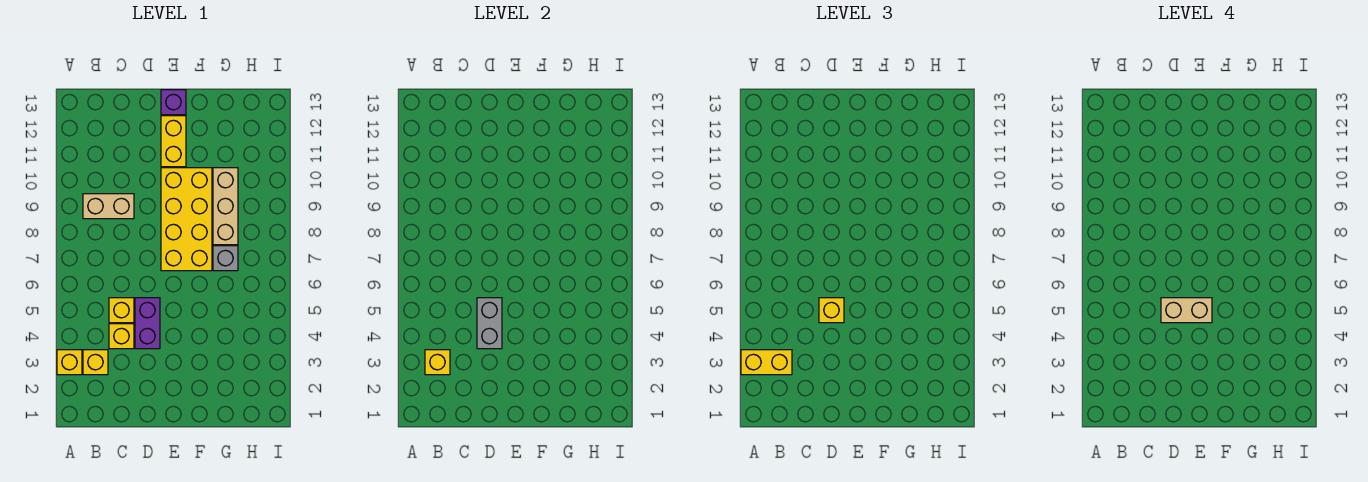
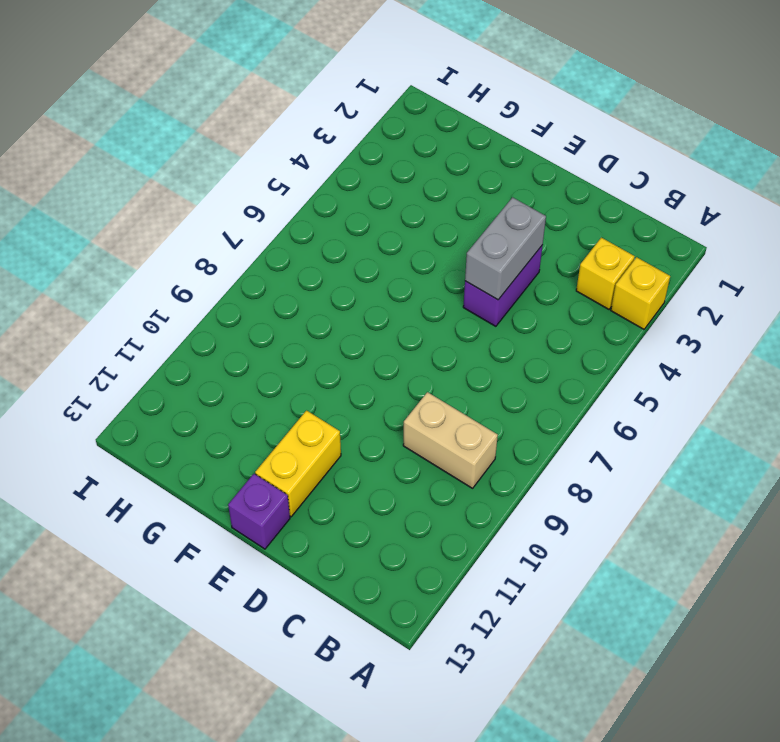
none -> yellow 1x1 brick [109,324,134,349]
none -> yellow 1x1 brick [109,298,134,323]
none -> yellow 2x4 brick [161,168,212,271]

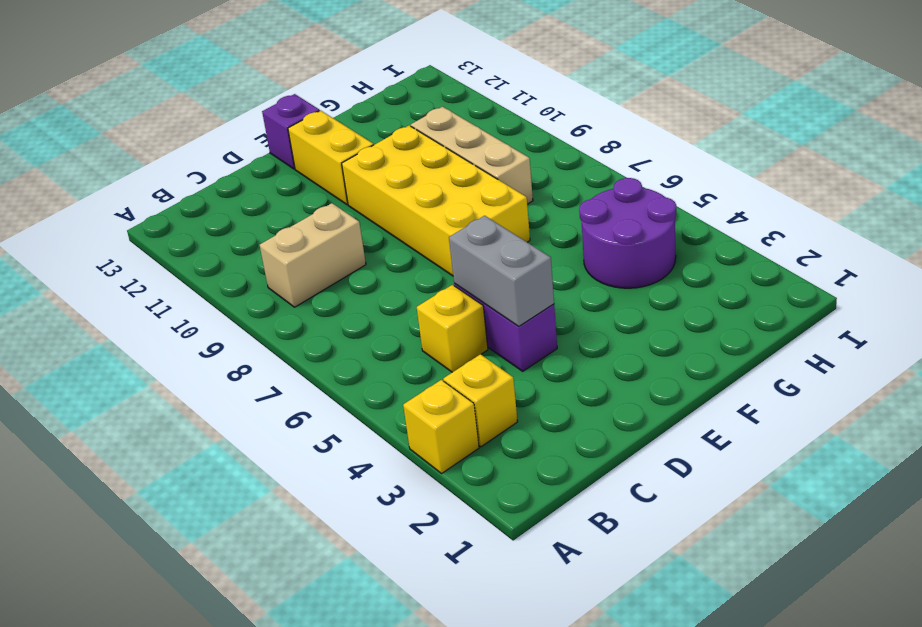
purple 2x2 round brick [579,178,676,288] -> none
none -> yellow 1x1 brick [109,324,134,349]
none -> grey 1x1 brick [213,246,238,271]
none -> yellow 1x1 brick [425,350,450,375]

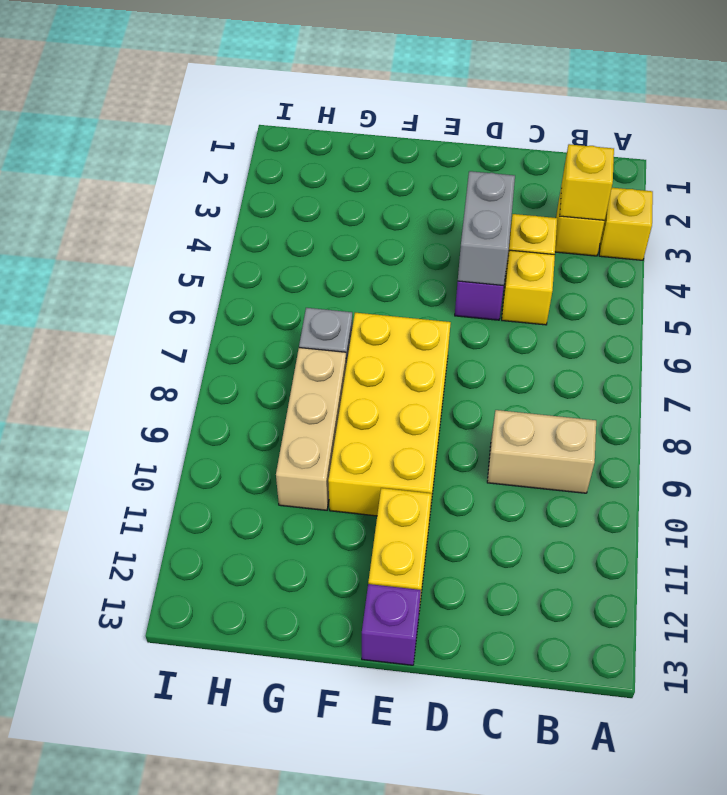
none -> yellow 1x2 brick [741,350,792,375]
none -> yellow 1x1 brick [819,298,844,323]
none -> tan 1x2 brick [1161,298,1212,323]

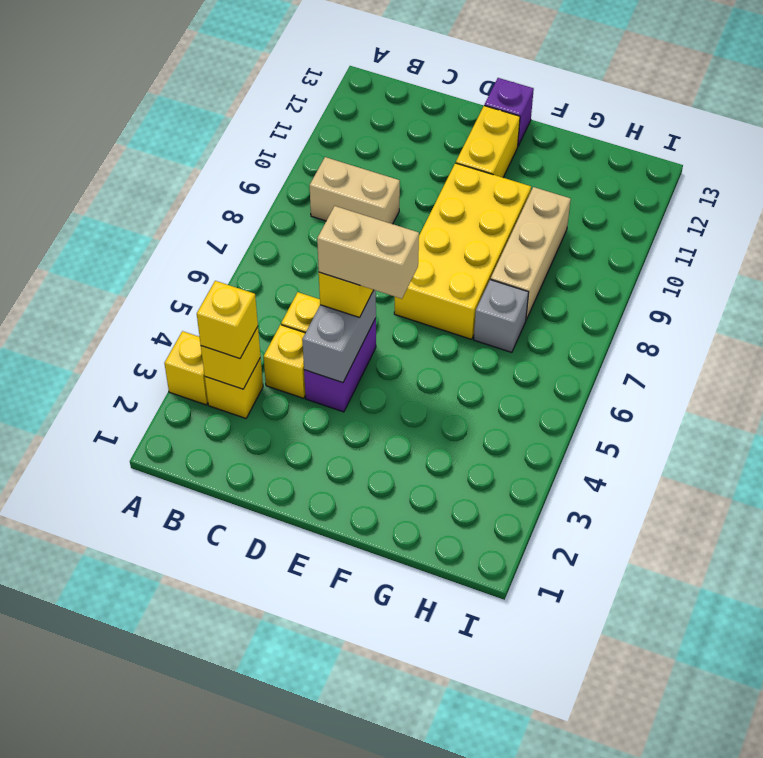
yellow 1x1 brick [197,281,258,359] -> yellow 1x2 brick [741,350,792,375]

